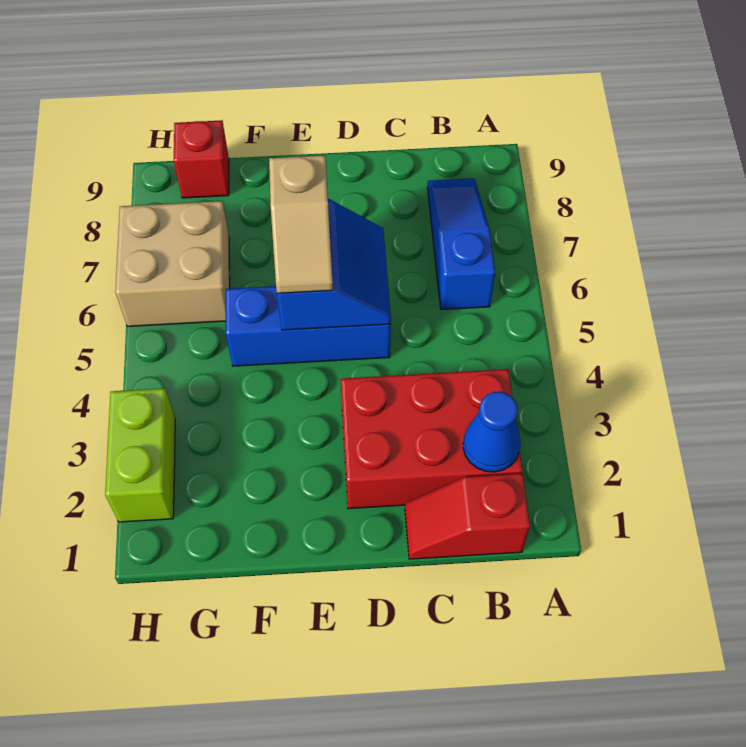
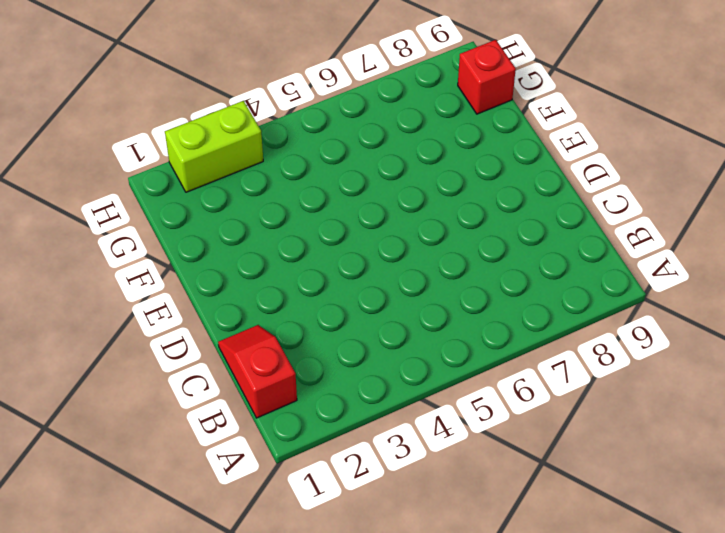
none -> red 2x3 brick [341,369,523,509]
none -> blue 1x3 slope [427,178,495,310]

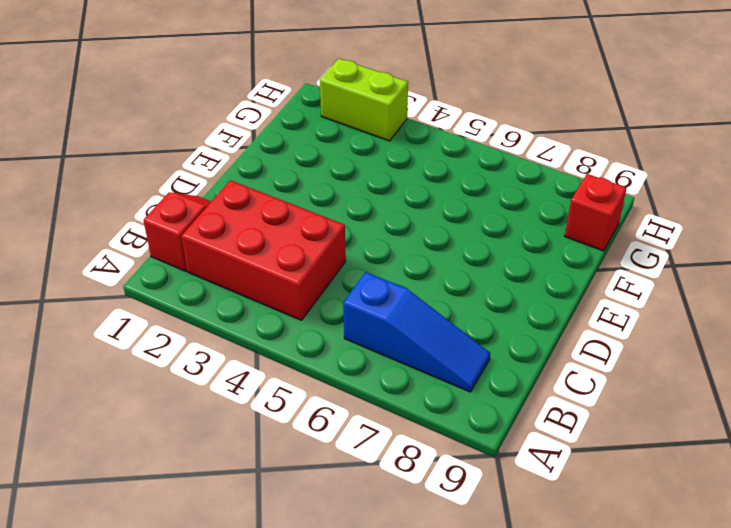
red 2x3 brick [181,180,346,320] -> red 2x3 brick turned to [341,369,523,509]
none -> blue 1x3 brick [226,286,391,366]
none -> tan 2x2 brick [115,201,230,326]

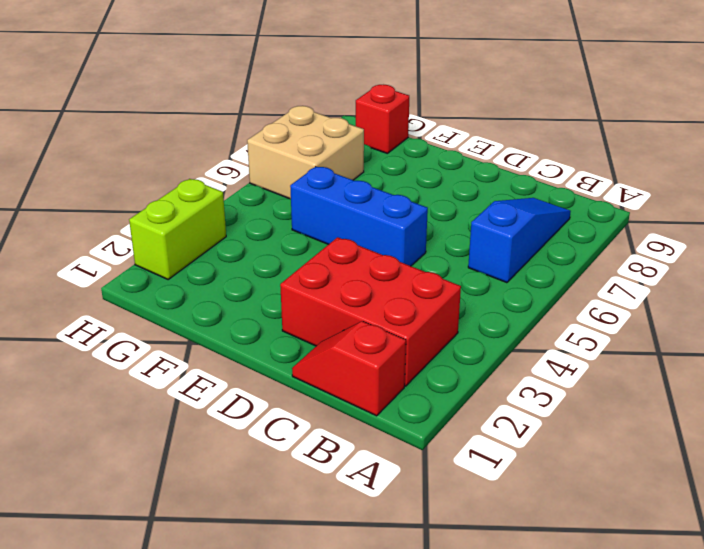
none -> blue 1x1 cone [463,392,520,472]
none -> blue 2x2 slope [277,199,391,330]

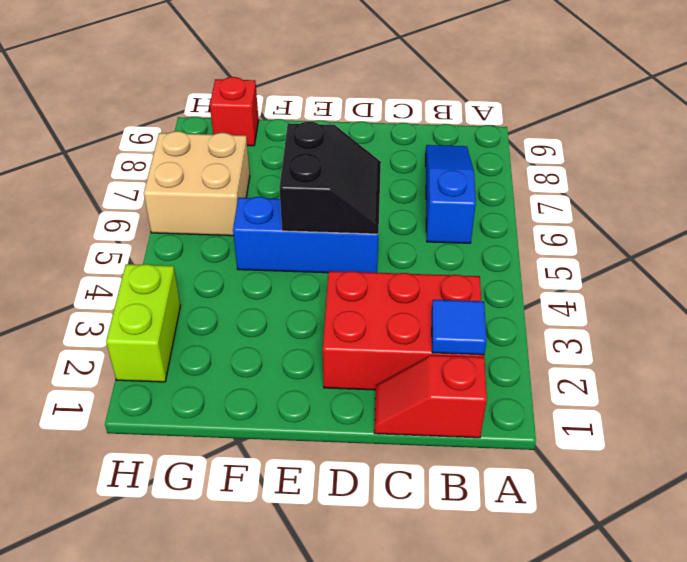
blue 1x1 tile [432,300,486,355] -> blue 1x1 cone [463,392,520,472]
black 2x2 slope [279,122,381,234] -> blue 2x2 slope [277,199,391,330]
none -> tan 1x2 slope [269,155,333,293]

